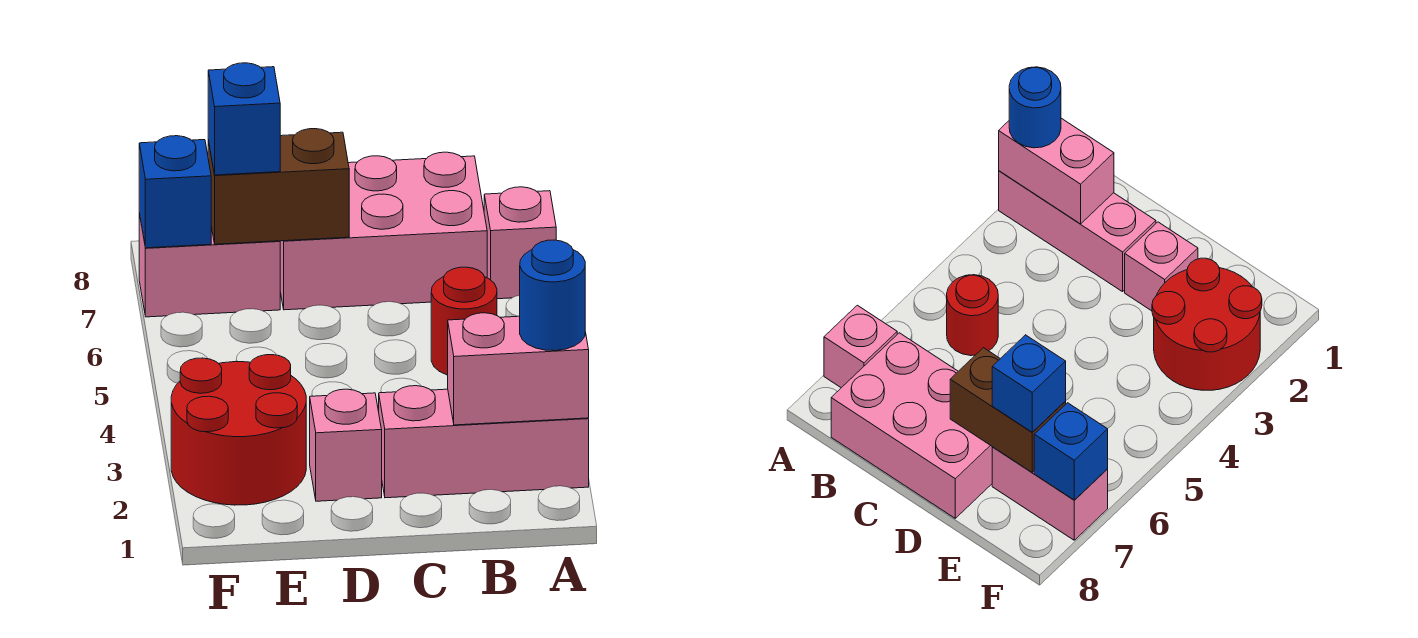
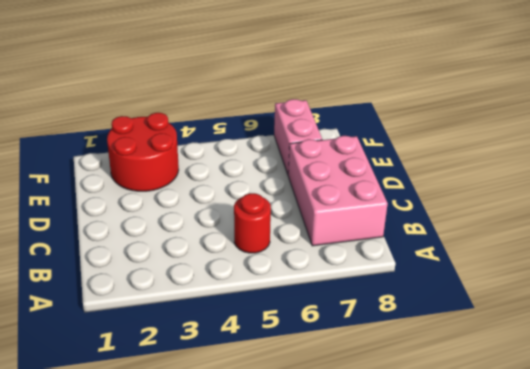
none -> pink 1x3 brick [379,386,589,498]
none -> pink 1x1 brick [484,187,556,299]
none -> pink 1x1 brick [310,389,382,501]

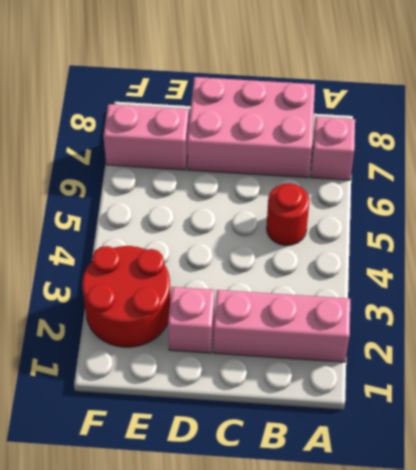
none -> pink 1x2 brick [448,313,589,425]
none -> brown 1x2 brick [208,129,349,244]
none -> blue 1x1 brick [139,136,211,248]

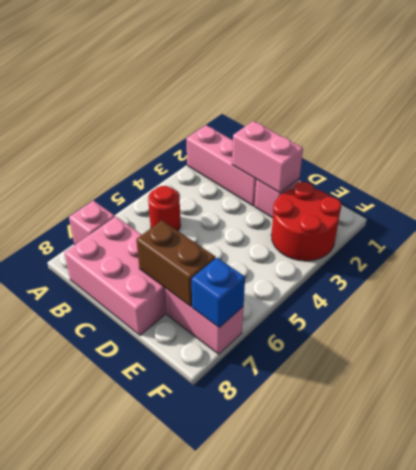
pink 1x2 brick [232,121,303,193] -> pink 1x2 brick moved to [448,313,589,425]
none -> blue 1x1 round brick [520,240,585,351]
none -> blue 1x1 brick [208,63,280,175]

